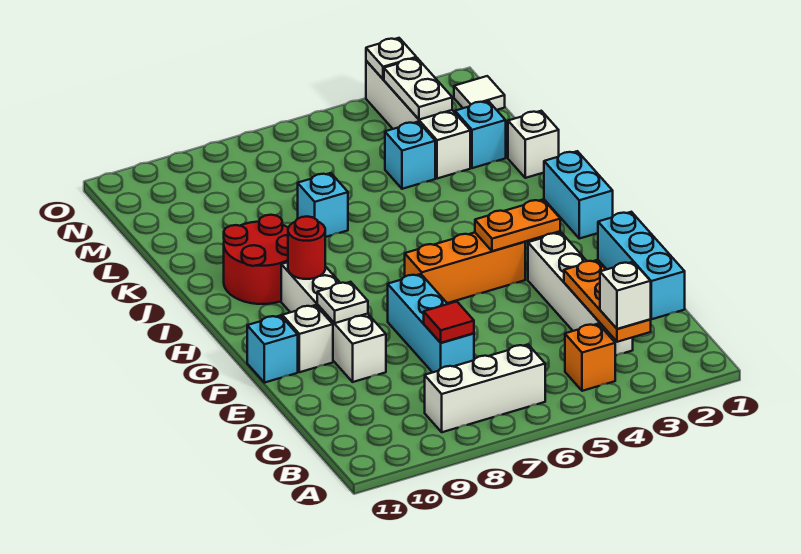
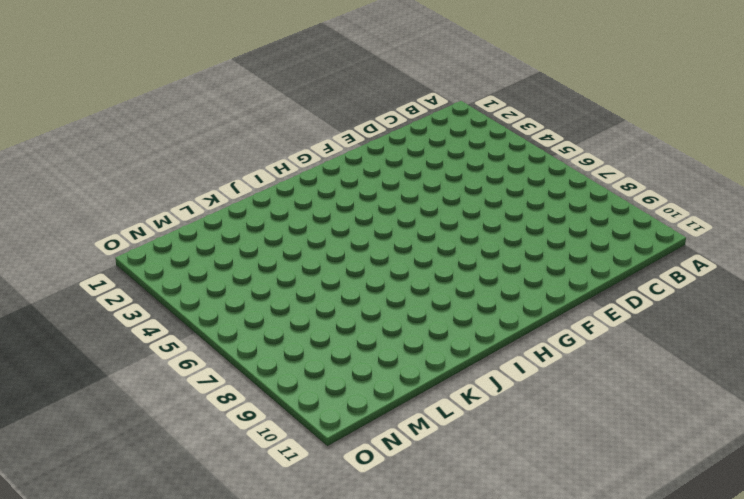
none -> orange 1x1 brick [565,324,615,391]
none -> white 1x3 brick [425,344,545,432]
none -> white 1x4 brick [528,233,633,356]

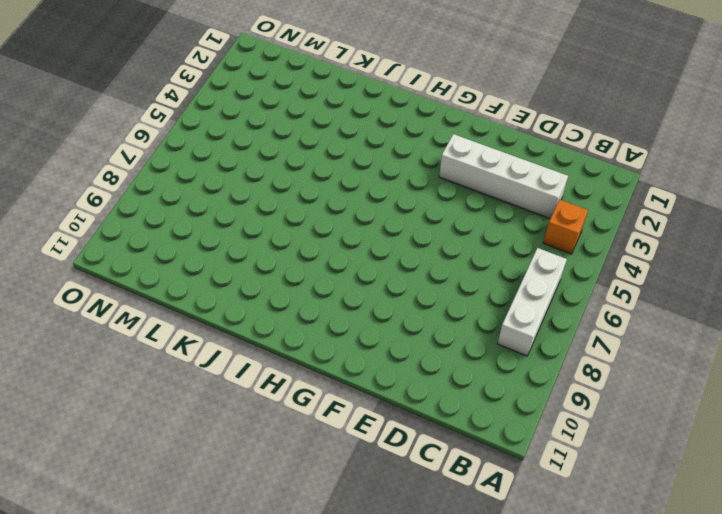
none -> cyan 1x3 brick [598,212,685,319]
none -> cyan 1x3 brick [388,274,474,372]
none -> white 1x4 brick [281,262,386,382]

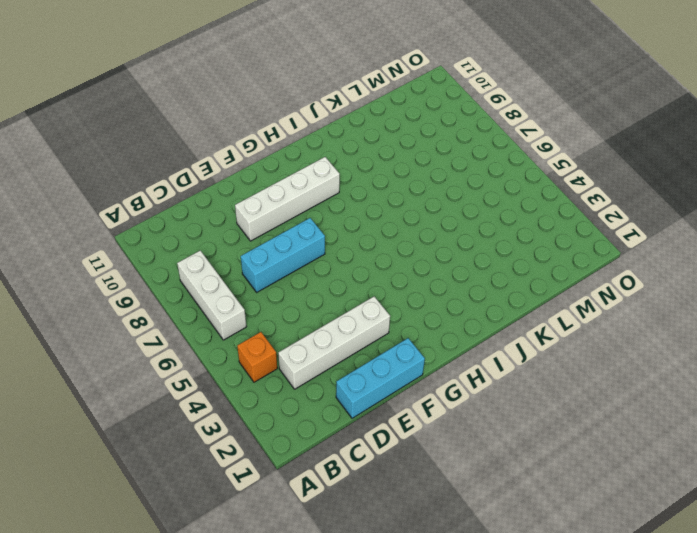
none -> white 1x1 brick [282,305,333,372]
none -> cyan 1x1 brick [247,315,298,383]
none -> orange 1x3 brick [405,233,525,303]

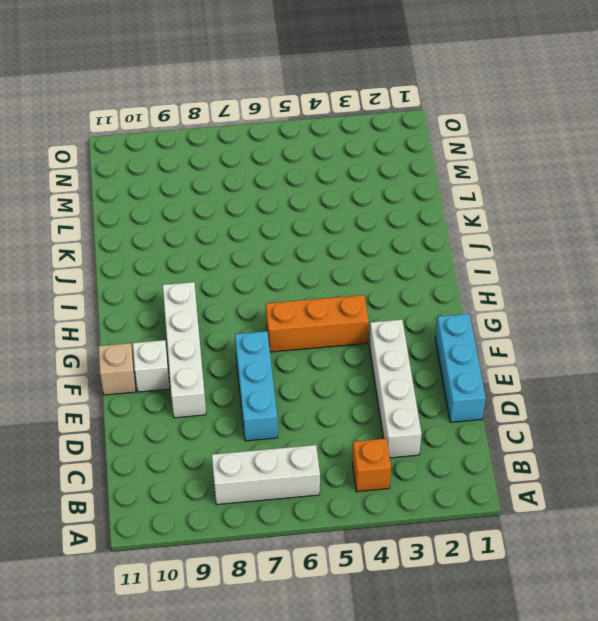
tan 1x1 brick [99,343,136,395] -> cyan 1x1 brick [247,315,298,383]
none -> cyan 1x2 brick [544,151,613,239]
none -> red 2x2 round brick [224,215,288,304]
none -> white 1x1 brick [508,111,559,178]

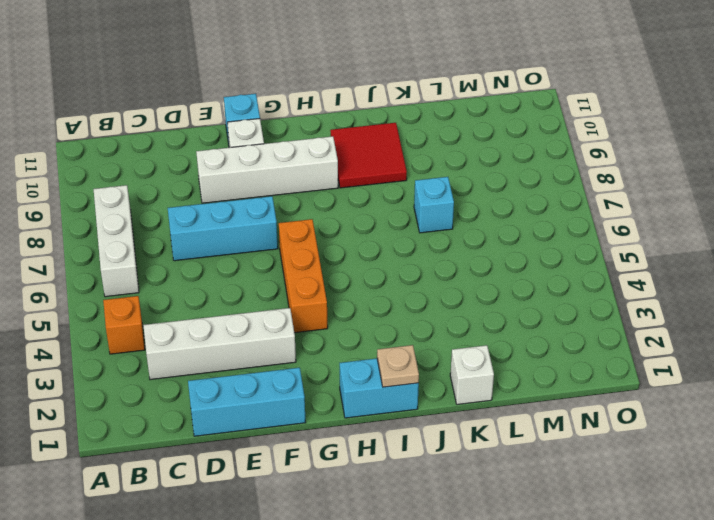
tan 1x1 plate [377,345,419,387] -> none
red 2x2 tile [330,123,407,188] -> red 2x2 round brick [224,215,288,304]
none -> cyan 1x1 brick [455,101,506,168]
none -> white 1x4 brick [366,61,470,179]
none -> cyan 1x1 brick [385,122,435,189]

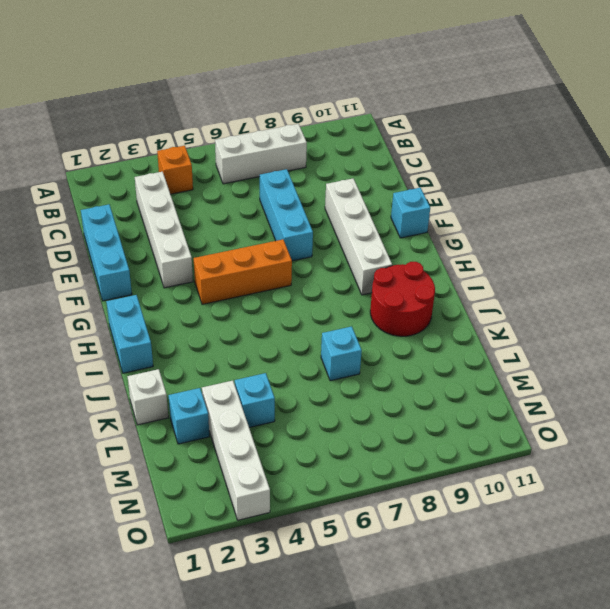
none -> white 1x1 brick [282,305,333,372]
none -> white 1x1 tile [454,76,505,110]
none -> orange 1x3 plate [564,260,651,342]

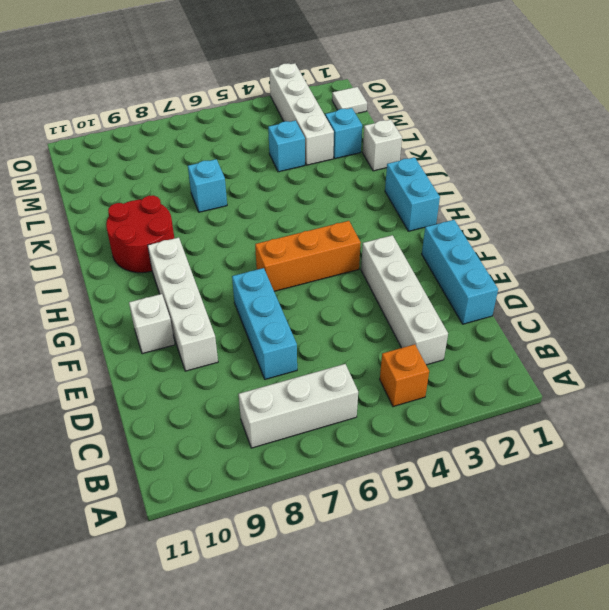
none -> cyan 1x1 brick [247,315,298,383]
none -> orange 1x3 plate [564,260,651,342]
none -> red 1x1 tile [424,302,474,343]

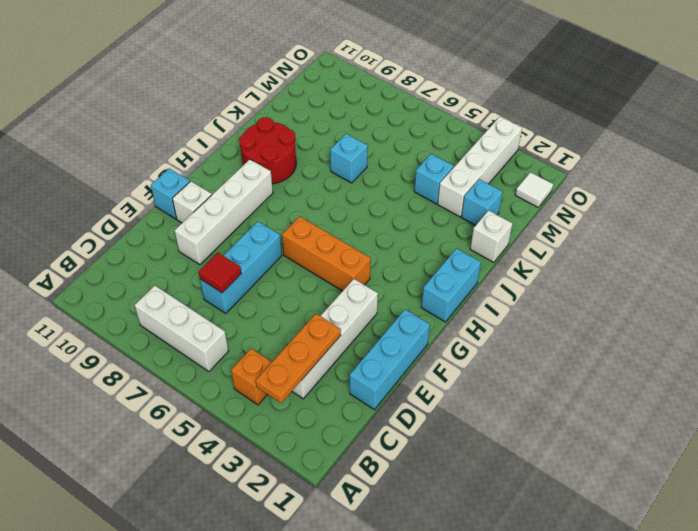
none -> white 1x1 plate [317,282,368,323]
none -> orange 1x2 plate [475,200,560,251]
none -> red 1x1 round brick [288,216,325,279]

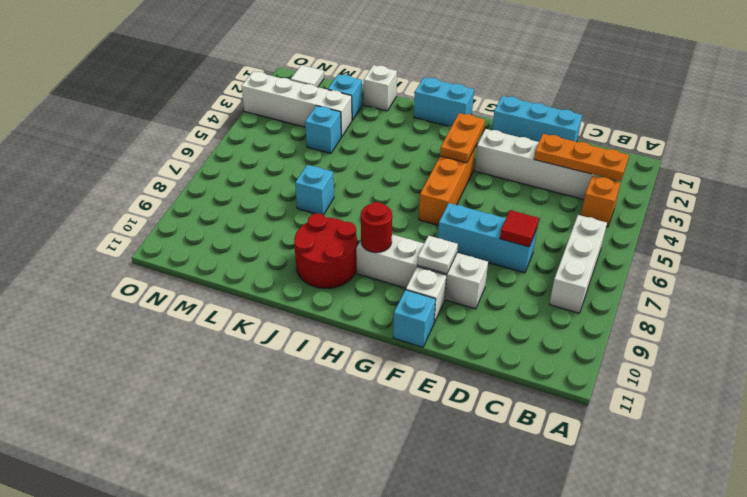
none -> white 1x2 plate [384,58,452,120]
none -> white 1x1 plate [366,38,416,79]
none -> white 1x1 brick [600,262,651,329]

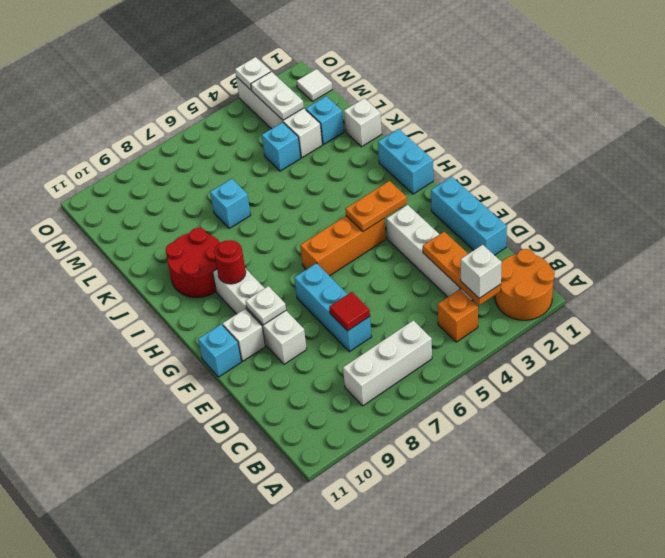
orange 2x2 round brick [495,249,555,320] -> none

